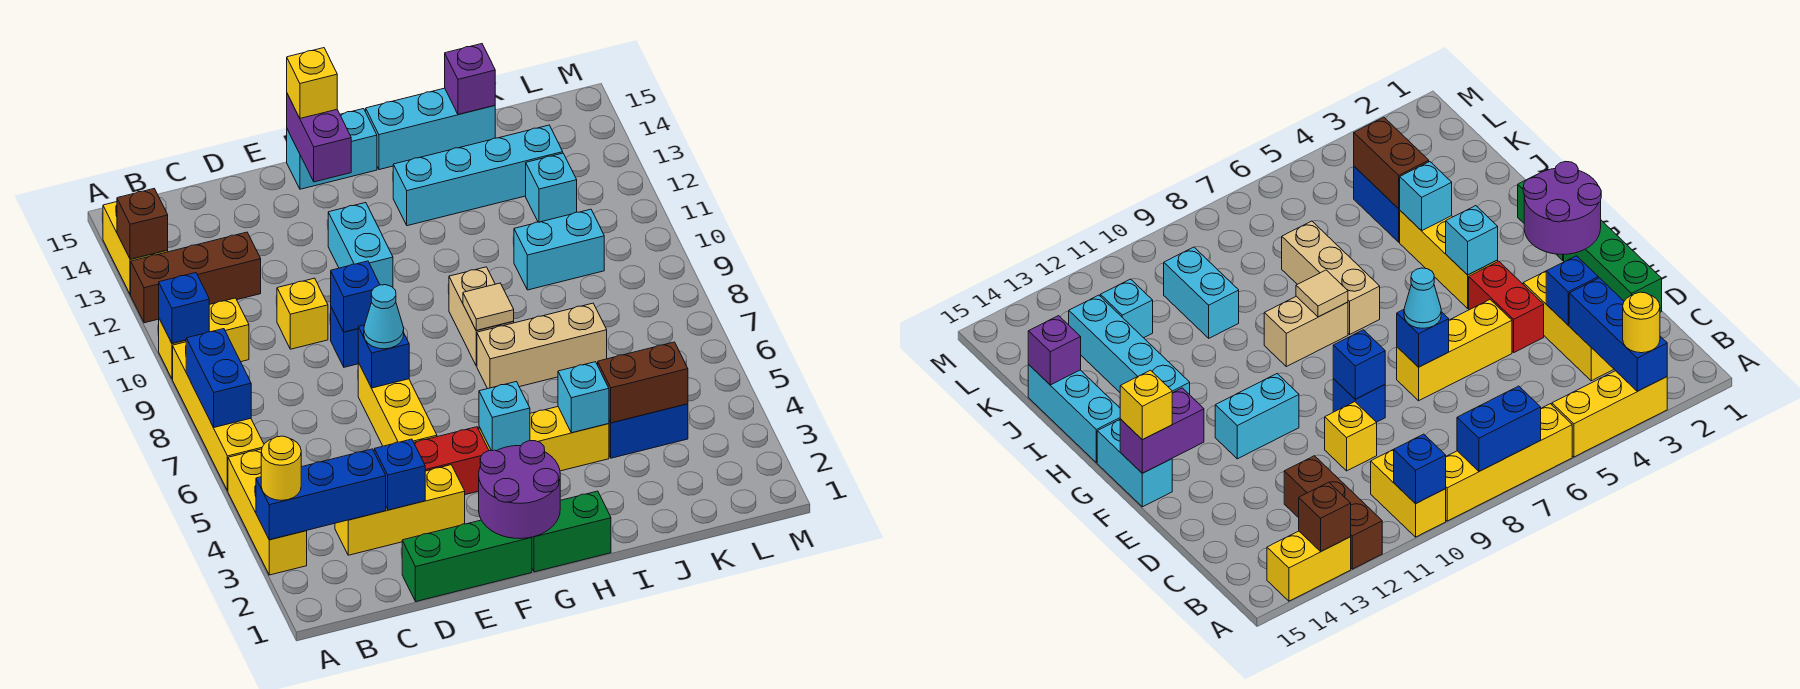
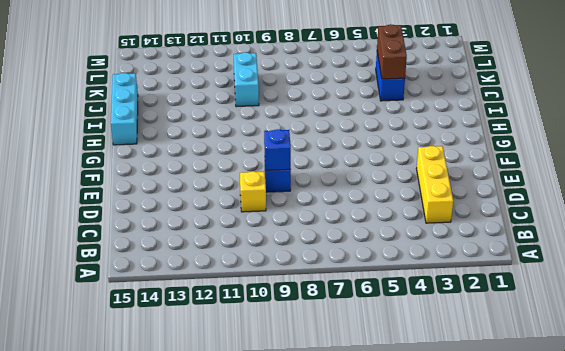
none -> yellow 1x3 brick [228,449,307,575]
none -> yellow 1x4 brick [173,342,264,491]
none -> yellow 1x2 brick [159,298,249,379]
none -> brown 1x3 brick [131,232,261,323]

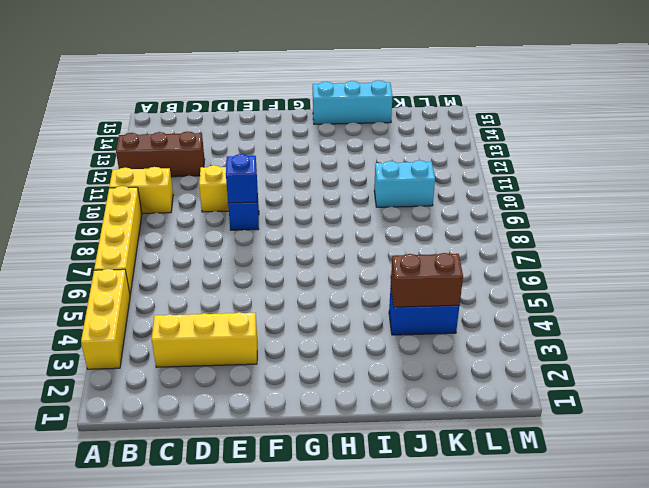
none -> yellow 1x2 brick [103,202,168,295]
none -> green 1x3 brick [402,520,532,601]
none -> red 1x2 brick [414,427,489,495]
none -> yellow 1x3 brick [358,363,437,446]

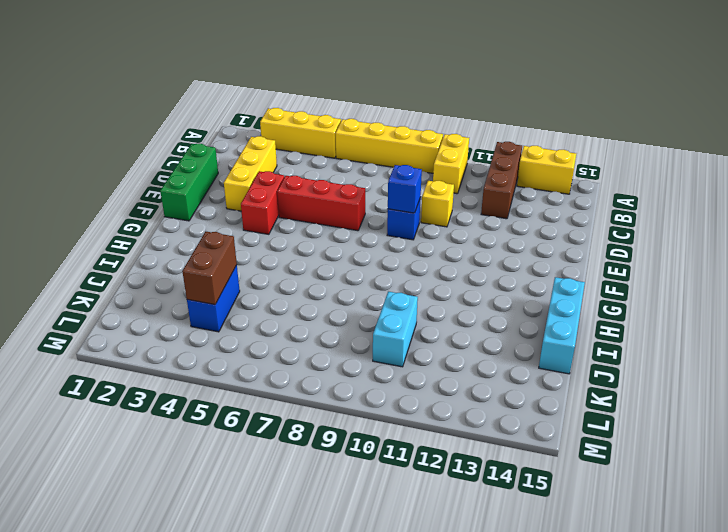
red 1x3 brick [277,176,365,231] -> yellow 1x3 brick [358,363,437,446]
none -> cyan 1x2 brick [328,203,393,287]
none -> cyan 1x2 brick [287,109,377,189]
none -> green 1x2 brick [532,491,611,572]
none -> yellow 1x3 brick [479,407,609,471]

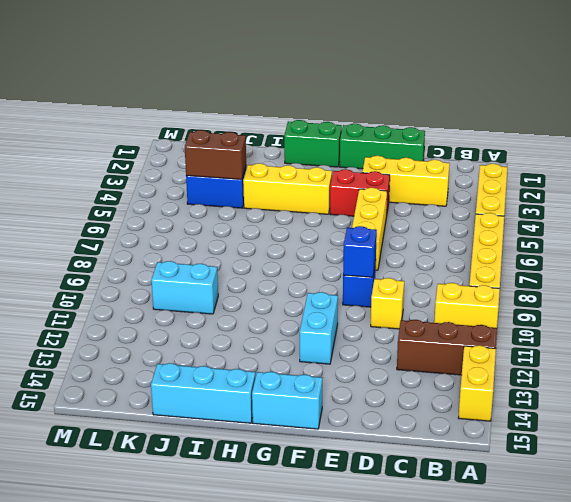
none -> tan 1x3 brick [477,303,607,389]
none -> tan 1x2 brick [449,267,514,366]
none -> cyan 1x4 brick [393,125,563,226]
none -> cyan 1x1 brick [526,153,577,222]

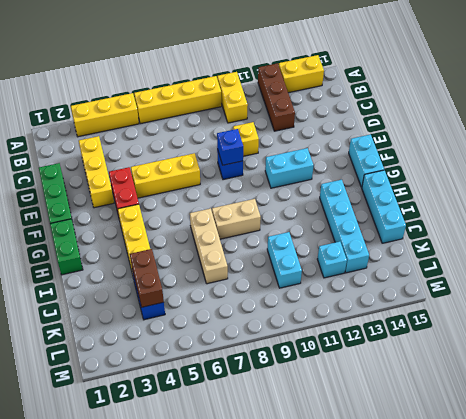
none -> blue 1x3 brick [256,449,386,540]
none -> blue 1x2 brick [186,329,251,427]
none -> blue 1x1 brick [159,273,209,343]
none -> brown 1x1 brick [117,189,168,259]

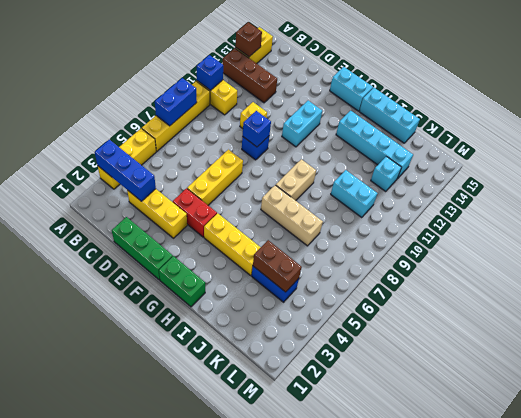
none -> blue 1x1 brick [374,439,425,510]
none -> blue 1x1 brick [358,325,409,388]
none -> purple 2x2 round brick [479,441,560,539]
none -> purple 1x2 brick [287,94,351,182]

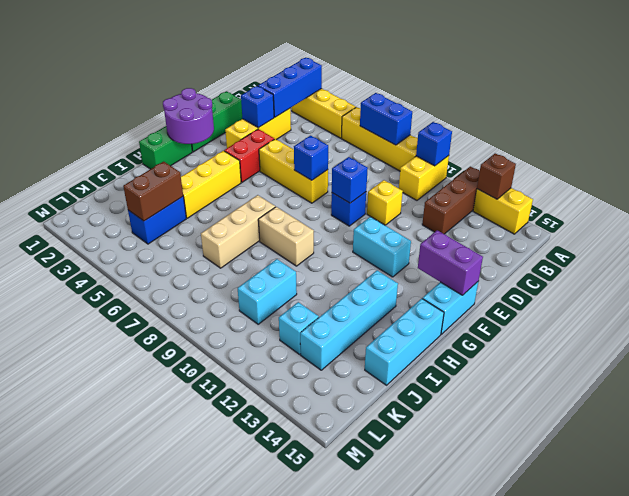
none -> cyan 1x1 brick [479,382,530,451]
none -> tan 1x1 tile [463,283,514,330]
none -> cyan 1x1 brick [558,362,609,433]
none -> purple 1x1 brick [445,44,495,115]

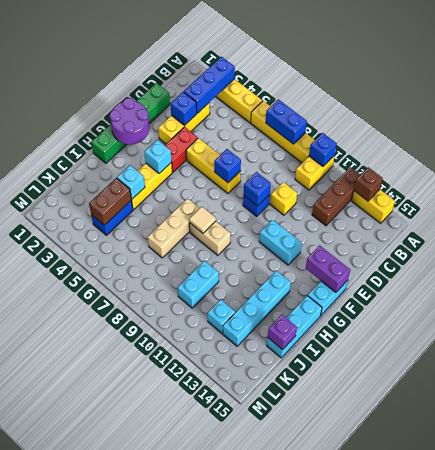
none -> yellow 1x1 round brick [261,436,301,500]
none -> cyan 1x1 cone [364,285,404,349]
none -> yellow 1x1 brick [287,48,337,118]

